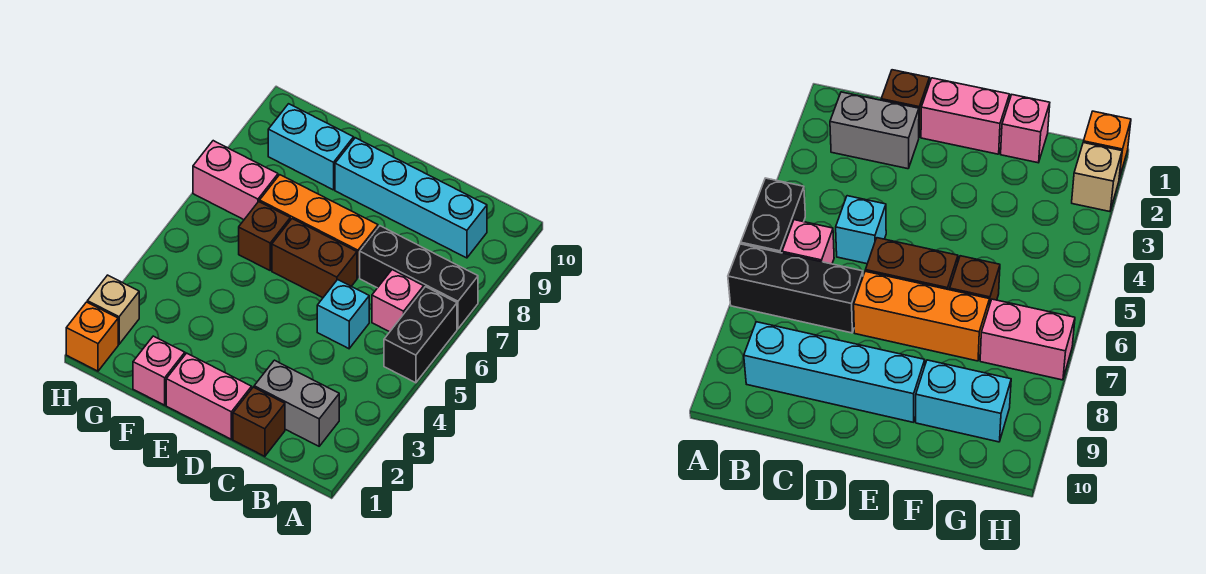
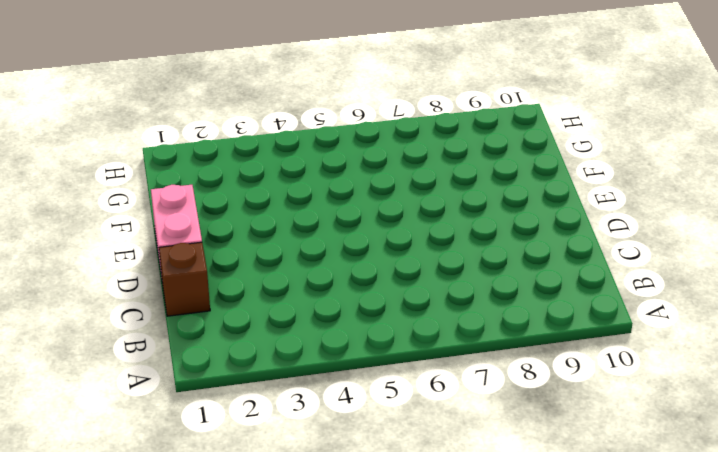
none -> black 1x2 brick [384,287,457,383]
none -> black 1x3 brick [360,226,478,329]
none -> grey 1x2 brick [254,360,339,446]

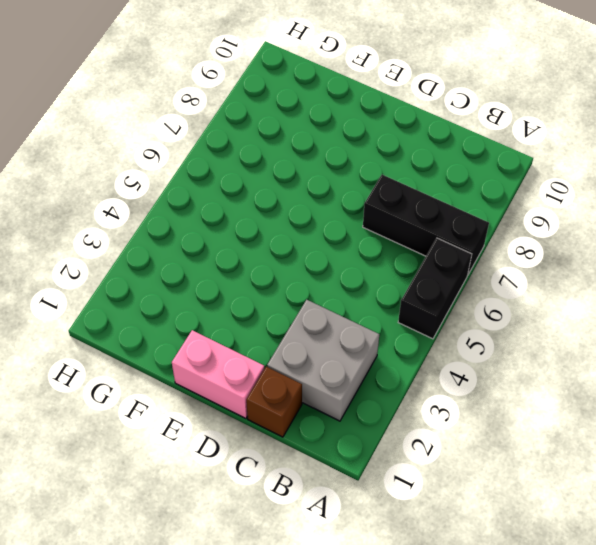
grey 2x2 brick [267,299,379,421] -> grey 1x2 brick [254,360,339,446]
none -> pink 1x1 brick [372,270,424,332]
none -> cyan 1x4 brick [335,138,487,258]
none -> cyan 1x1 brick [317,280,369,349]

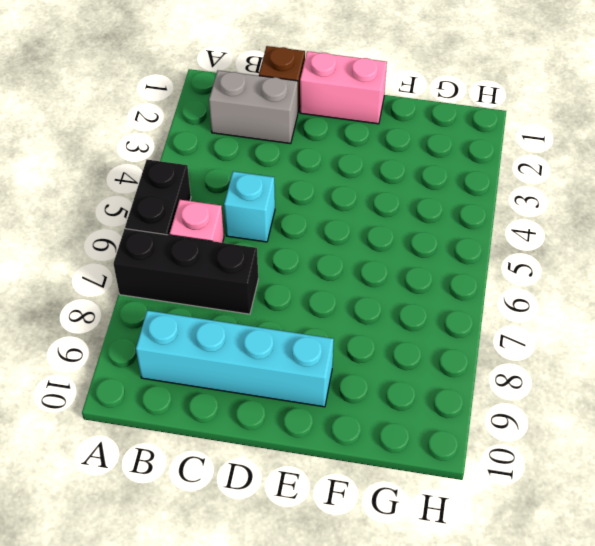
none -> brown 1x2 brick [272,219,357,298]
none -> orange 1x3 brick [260,175,378,278]
none -> pink 1x1 brick [133,336,185,405]

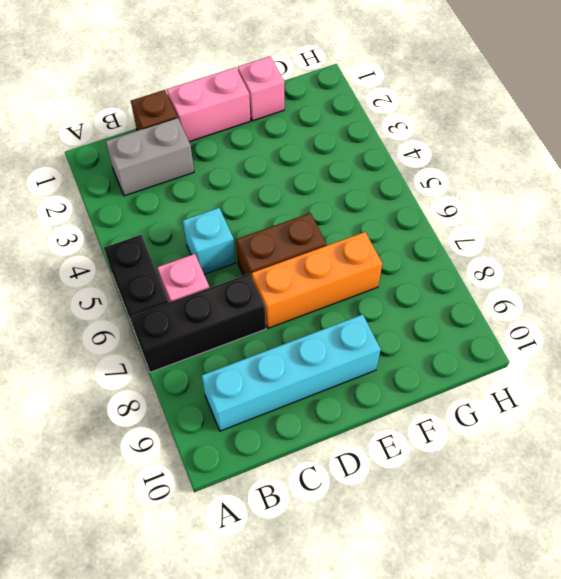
none -> brown 1x1 brick [239,202,290,270]
none -> cyan 1x2 brick [268,104,354,190]
none -> pink 1x2 brick [193,141,278,220]

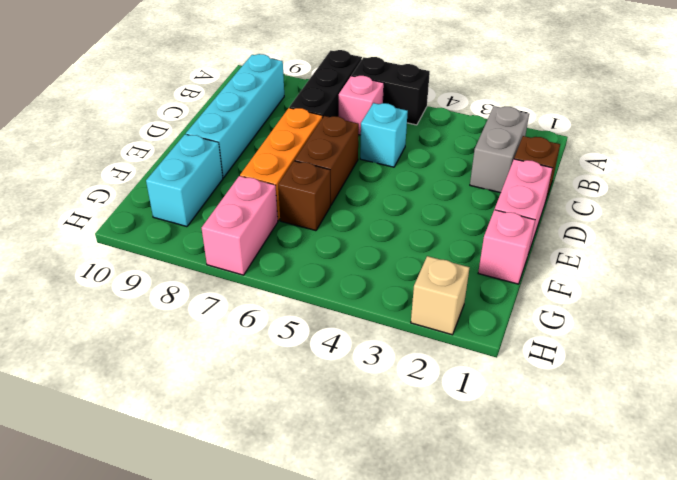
none -> orange 1x1 brick [66,302,118,371]

